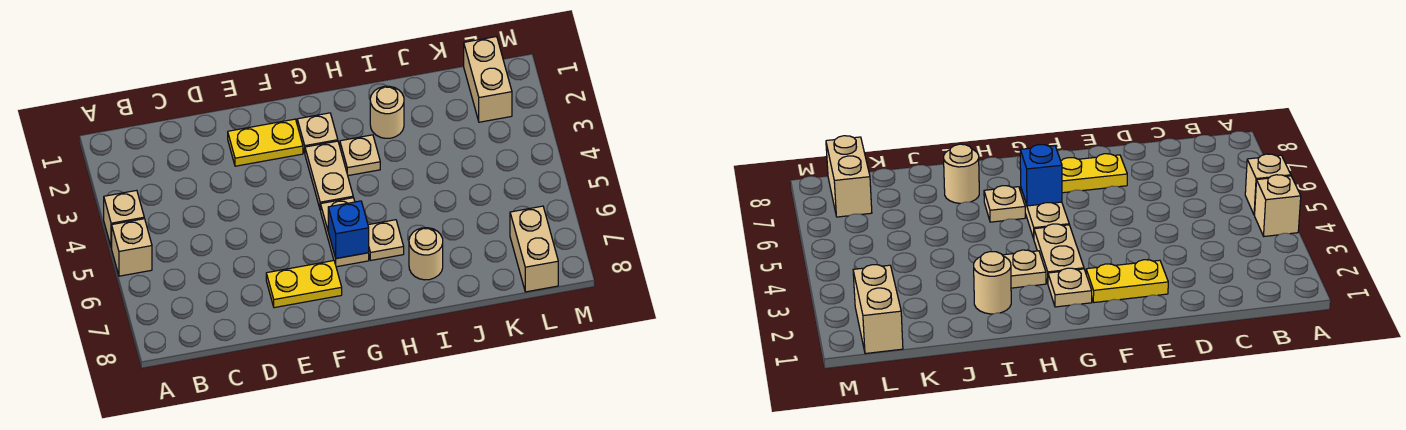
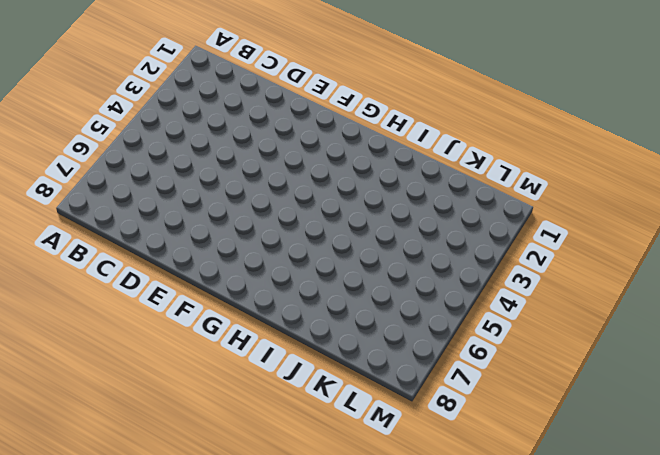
none -> tan 1x1 brick [104,190,144,248]
none -> tan 1x1 brick [112,219,152,276]
none -> yellow 1x2 plate [228,119,303,166]

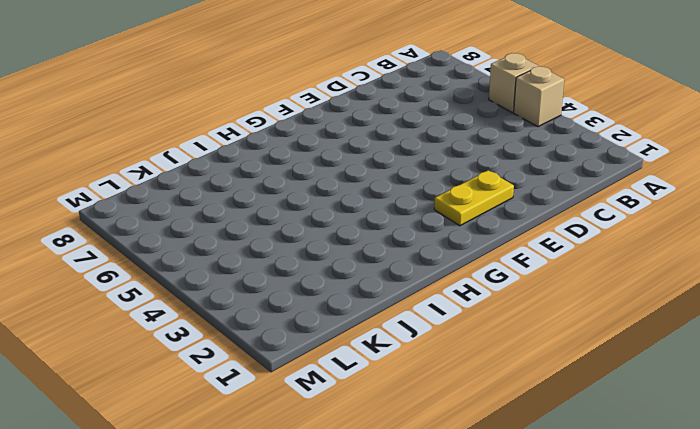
none -> yellow 1x2 plate [266,261,342,308]
none -> tan 1x1 plate [297,113,338,153]
none -> tan 1x2 plate [305,141,353,210]

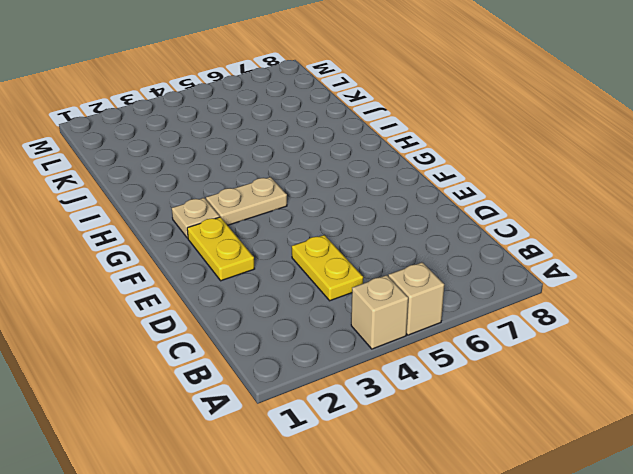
yellow 1x2 plate [292,235,363,301] -> yellow 1x2 plate moved to [266,261,342,308]
none -> tan 1x2 plate [321,198,369,267]
none -> tan 1x1 plate [340,135,380,176]
none -> tan 1x1 plate [368,220,404,260]

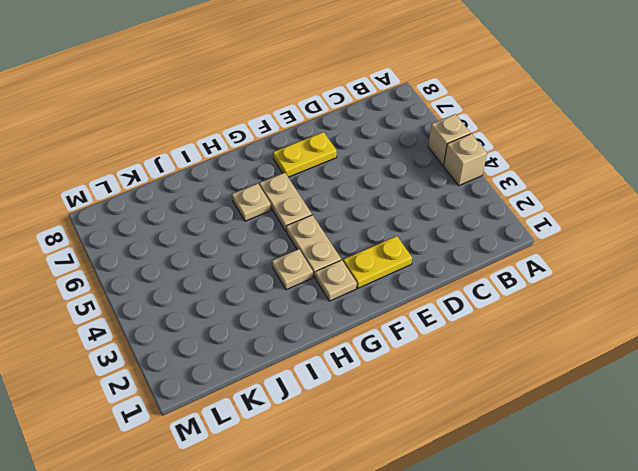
none -> tan 1x1 round brick [370,86,404,138]
none -> tan 1x1 round brick [409,228,443,280]
none -> tan 1x2 brick [464,37,512,122]

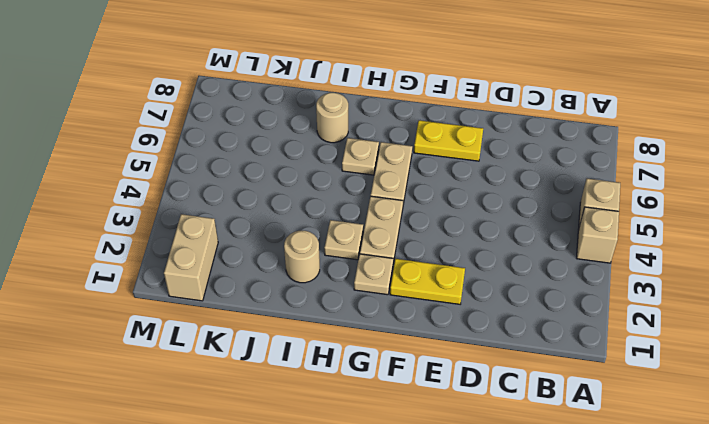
none -> tan 1x2 brick [510,206,558,292]
none -> blue 1x1 brick [328,201,369,258]

